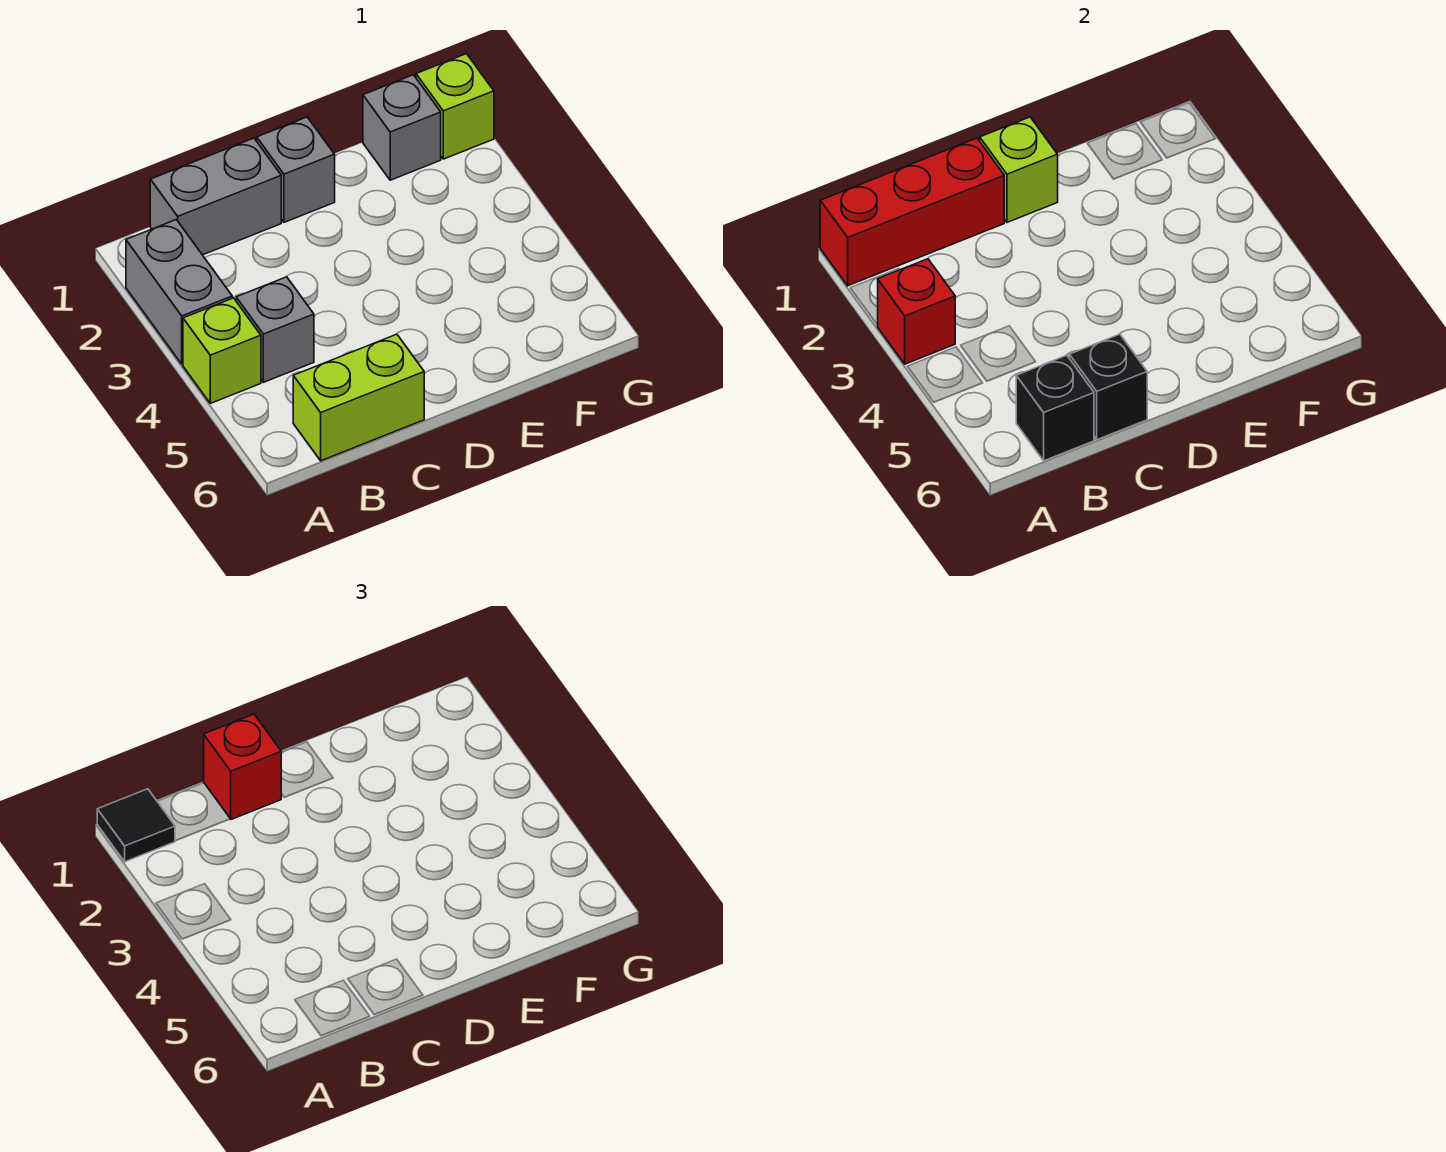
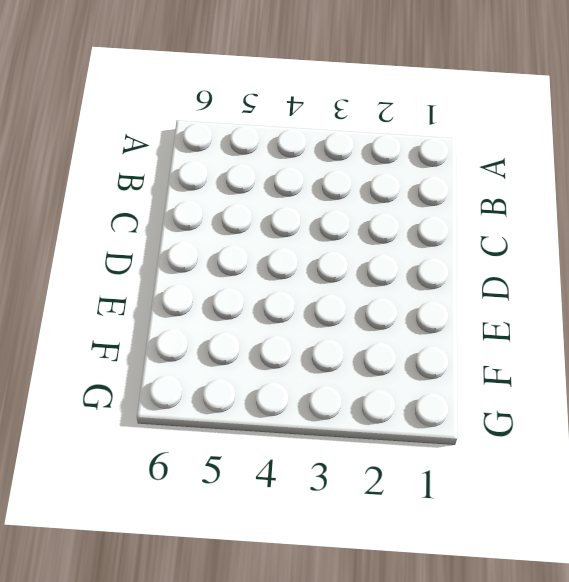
none -> grey 1x2 brick [126,220,232,364]
none -> lime 1x1 brick [183,298,261,403]
none -> grey 1x2 brick [150,138,281,255]

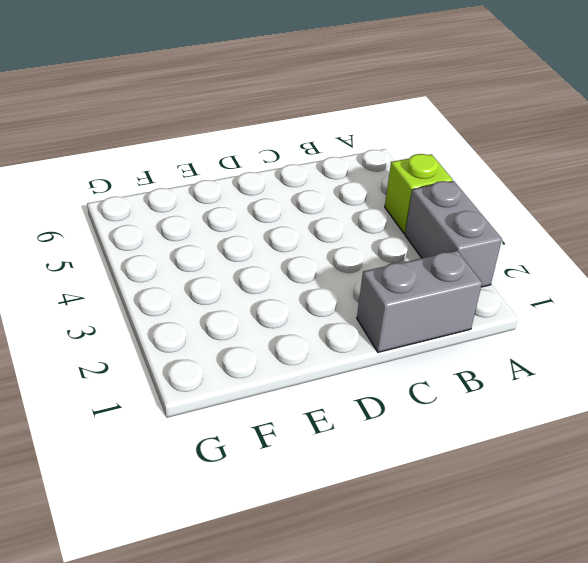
none -> grey 1x1 brick [236,277,314,382]
none -> lime 1x2 brick [293,334,424,461]
none -> grey 1x1 brick [257,117,335,222]

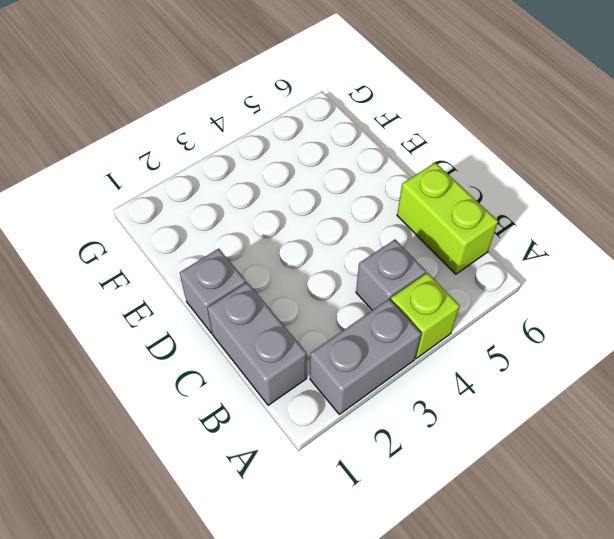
none -> grey 1x1 brick [363,75,441,180]
none -> lime 1x1 brick [416,54,494,159]
none -> red 1x3 brick [820,138,1004,286]

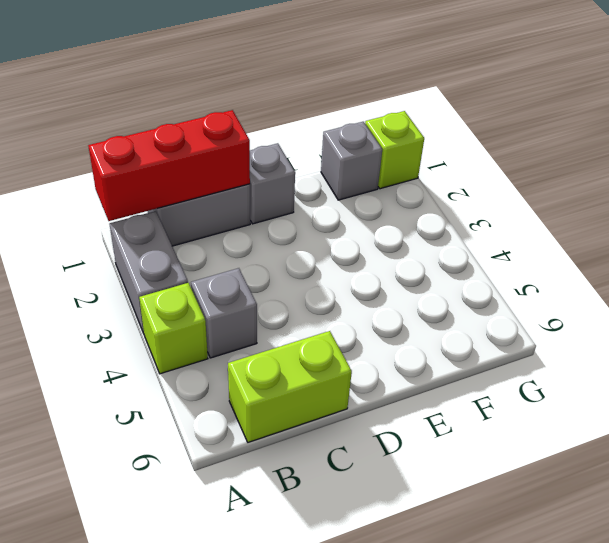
none -> red 1x1 brick [878,259,955,364]
none -> black 1x1 brick [1016,355,1094,461]
none -> black 1x1 brick [1069,334,1147,440]

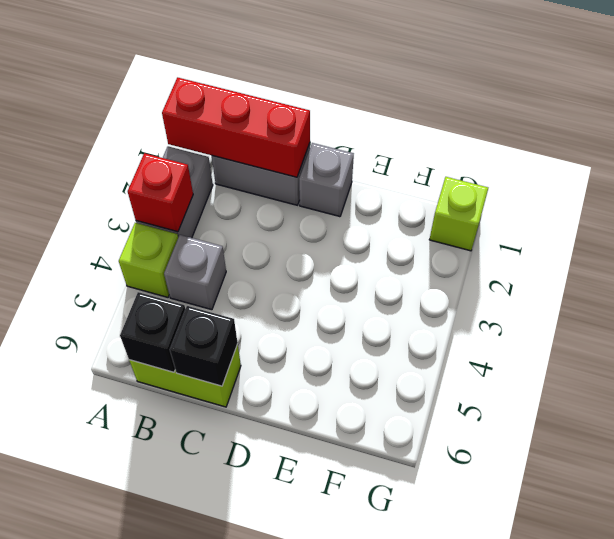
none -> grey 1x1 brick [363,75,441,180]
none -> lime 1x1 brick [980,117,1058,222]
none -> black 1x1 tile [97,789,175,862]

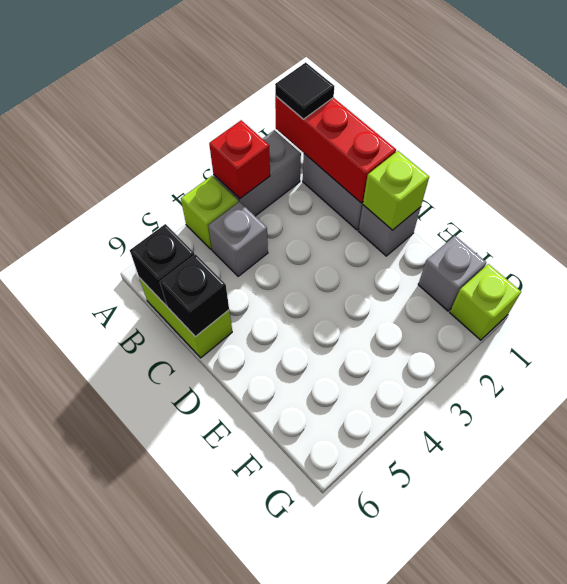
none -> red 1x1 brick [204,714,281,819]

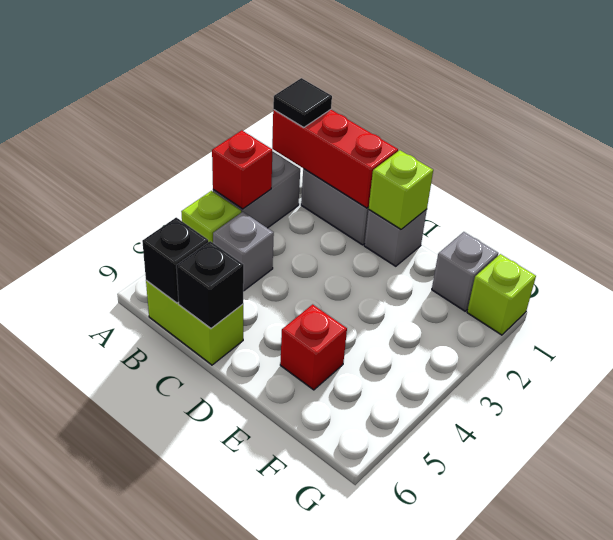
red 1x1 brick [280,304,347,390] -> red 1x1 brick moved to [204,714,281,819]

